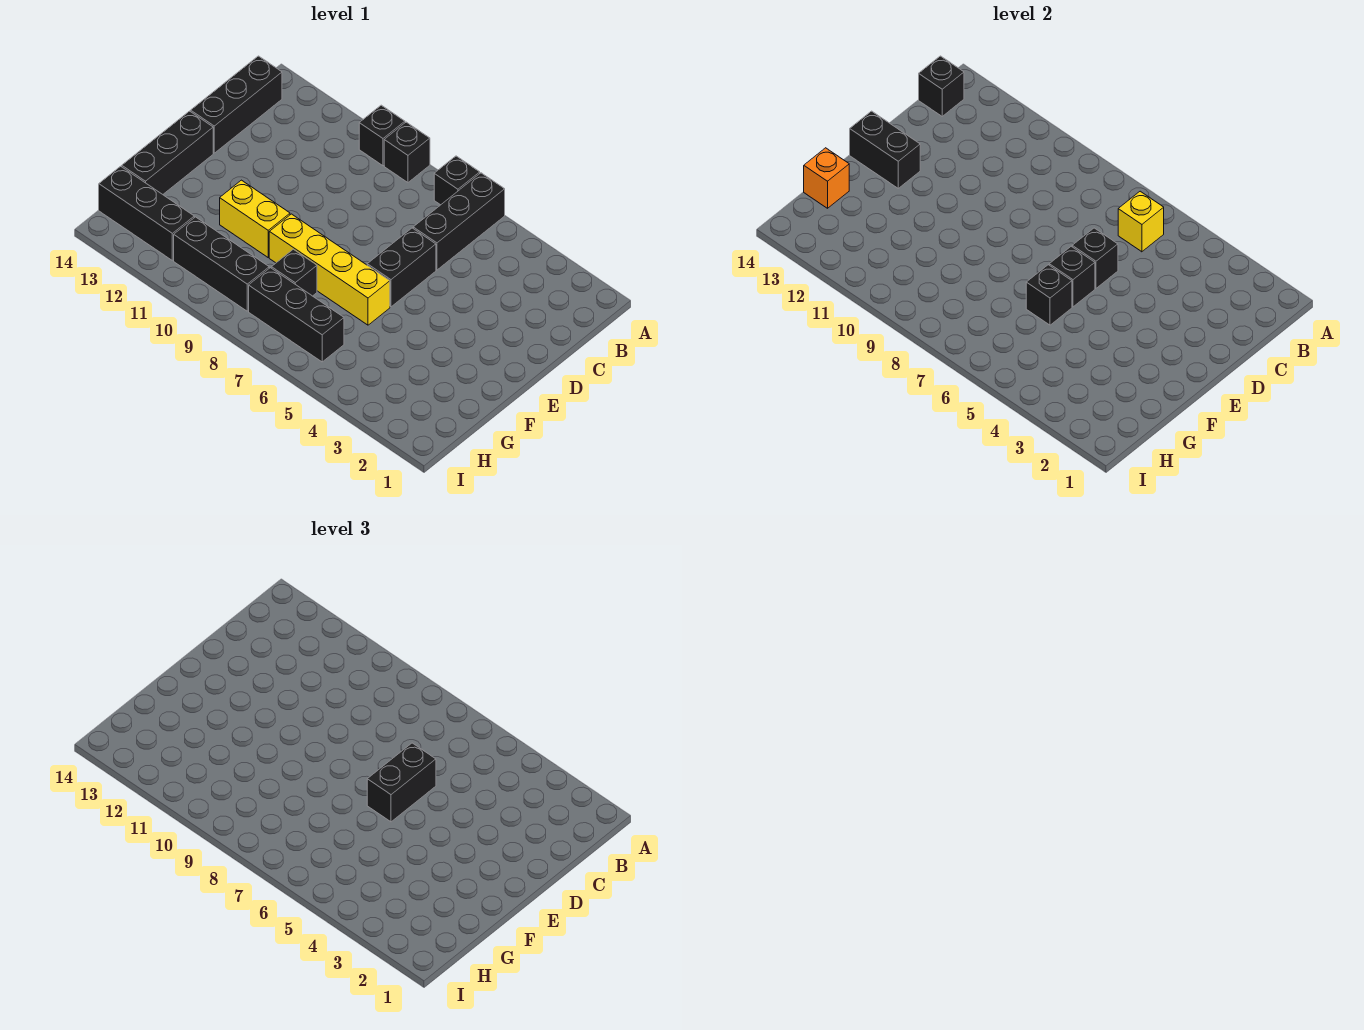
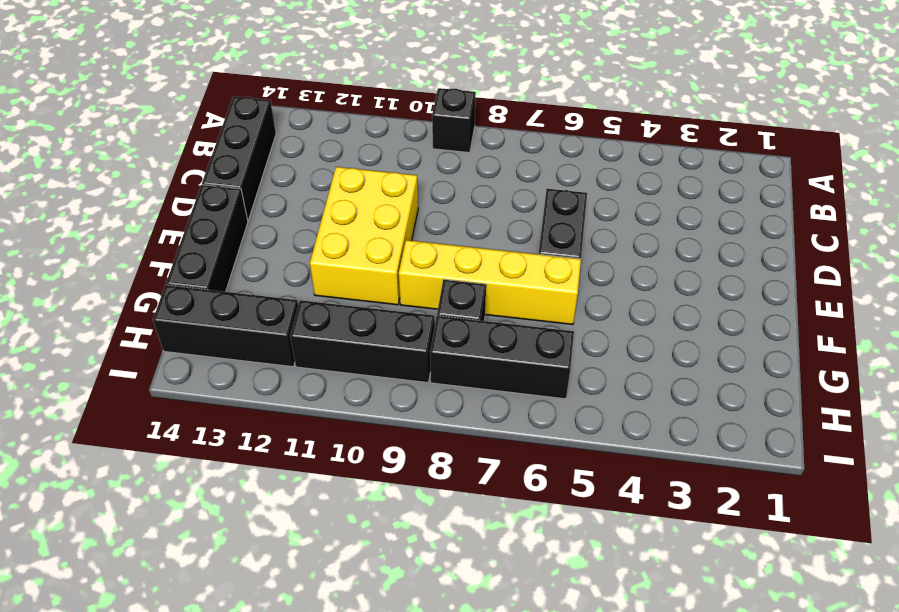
yellow 2x3 brick [310,167,418,305] -> yellow 1x2 brick [220,180,290,257]
none -> black 1x3 brick [413,173,505,270]
none -> black 1x1 brick [434,156,480,205]
none -> black 1x1 brick [359,105,405,166]

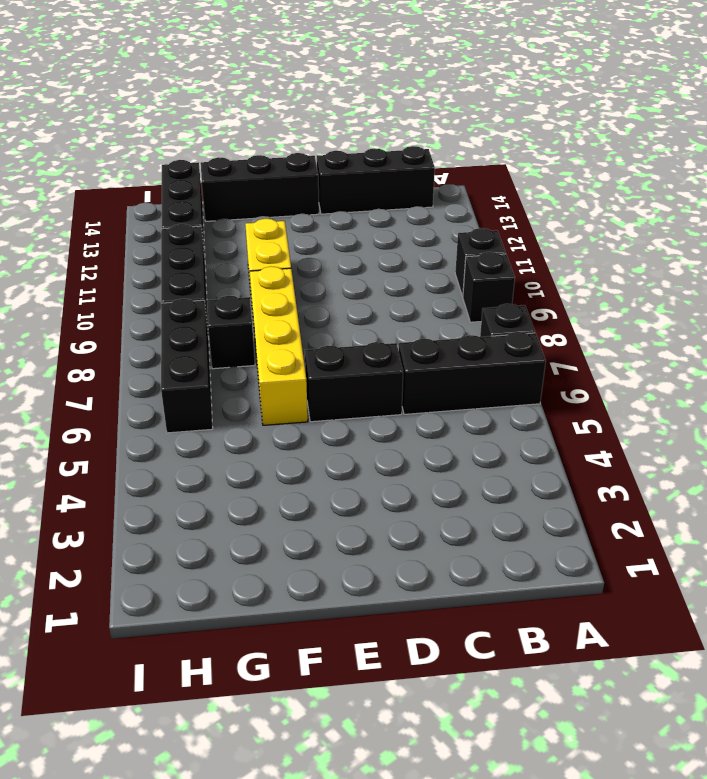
none -> yellow 1x1 brick [1118,191,1164,252]
none -> black 1x1 brick [919,56,964,116]
none -> black 1x1 brick [1072,228,1118,288]

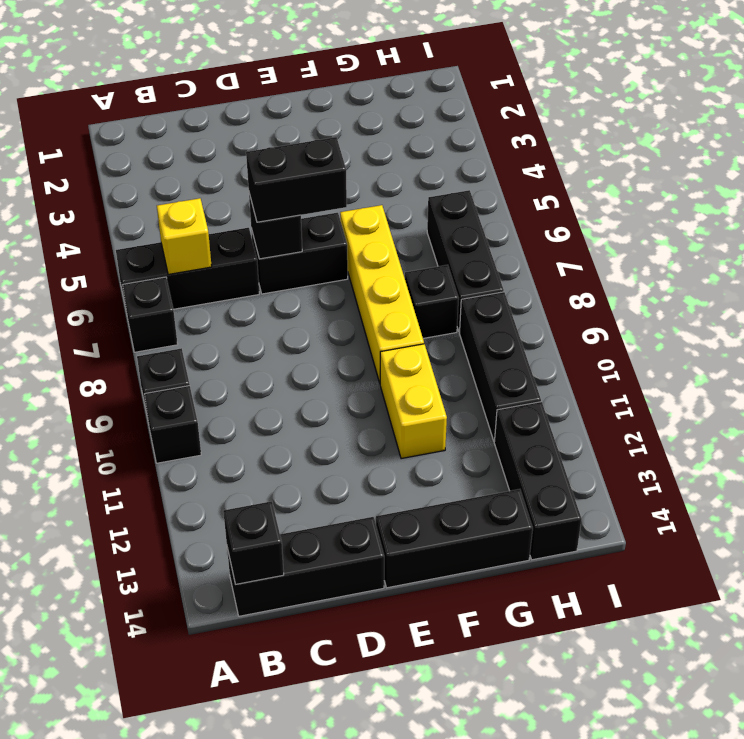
none -> black 1x1 brick [1049,246,1095,307]
none -> black 1x2 brick [850,111,920,188]
none -> black 1x1 brick [1026,265,1072,325]

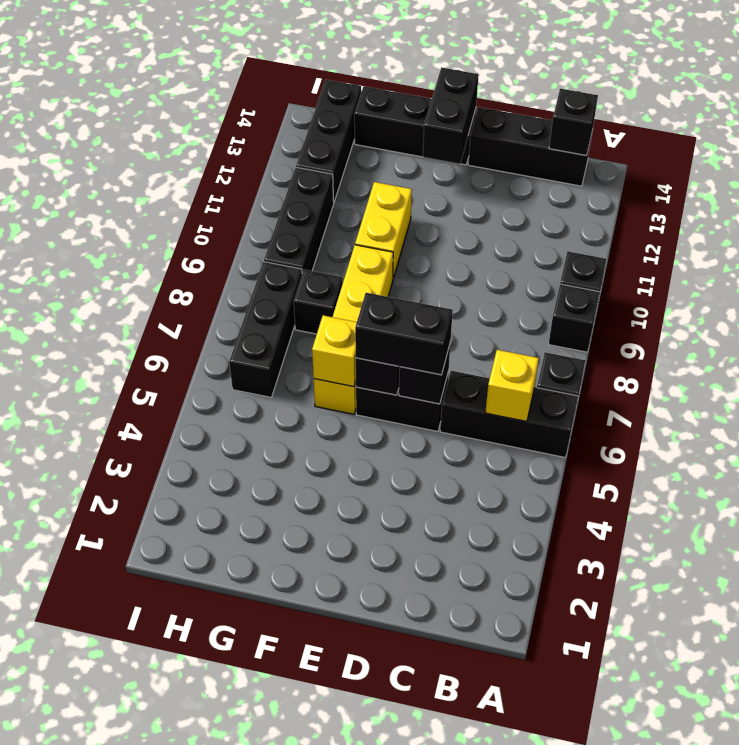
yellow 1x1 brick [312,315,357,387] -> black 1x1 brick [1026,265,1072,325]
none -> orange 1x1 brick [804,148,849,208]

